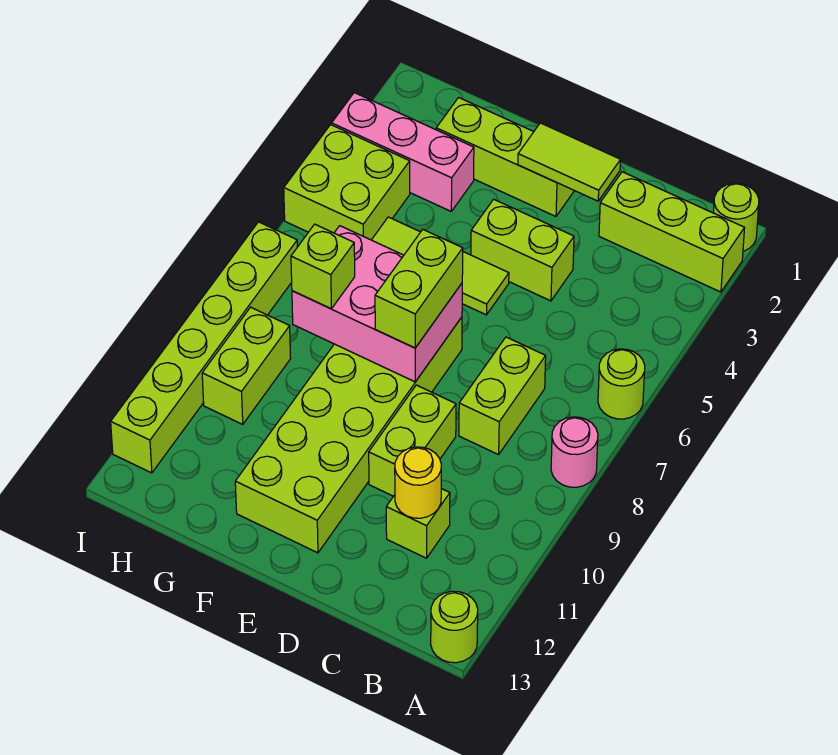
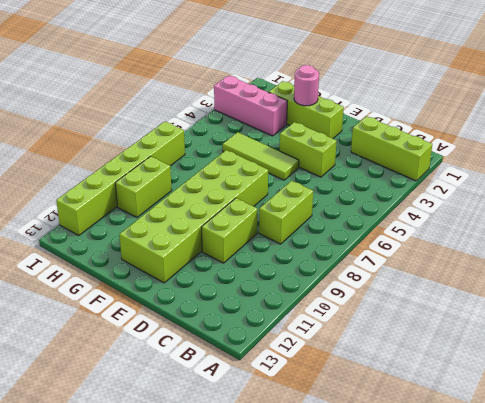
pink 1x1 round brick [294,65,319,106] -> pink 1x1 round brick moved to [551,417,598,487]
none -> lime 1x1 round brick [713,183,759,251]
none -> lime 1x1 round brick [598,349,645,419]
none -> lime 1x1 round brick [431,591,478,663]

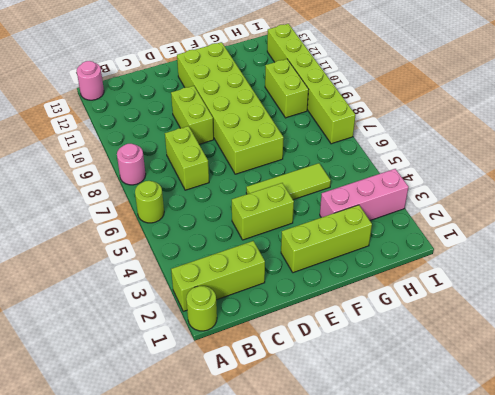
pink 1x1 round brick [77,61,104,100] -> lime 1x1 round brick [431,591,478,663]
none -> lime 1x1 brick [386,489,450,558]
none -> lime 2x2 brick [284,125,410,240]
none -> yellow 1x1 round brick [395,447,441,518]

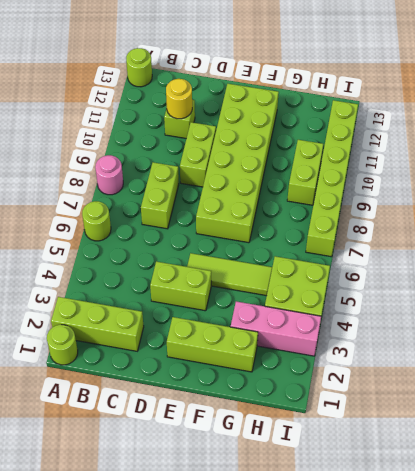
none -> lime 1x2 tile [518,123,621,201]
none -> pink 2x3 brick [292,226,462,382]
none -> lime 1x2 brick [375,230,463,348]

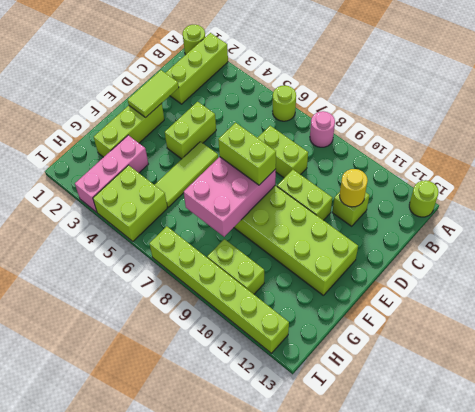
none -> lime 1x1 brick [291,224,355,309]

